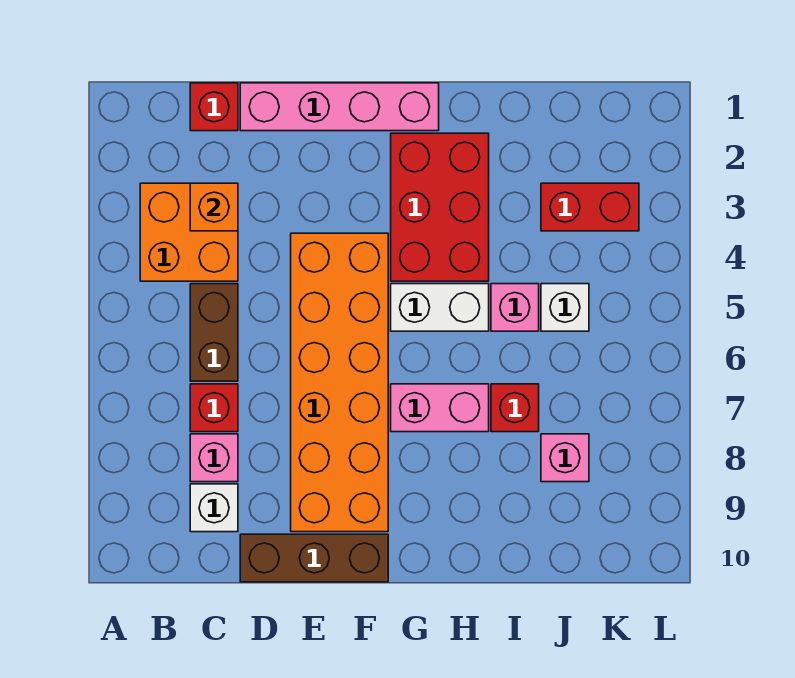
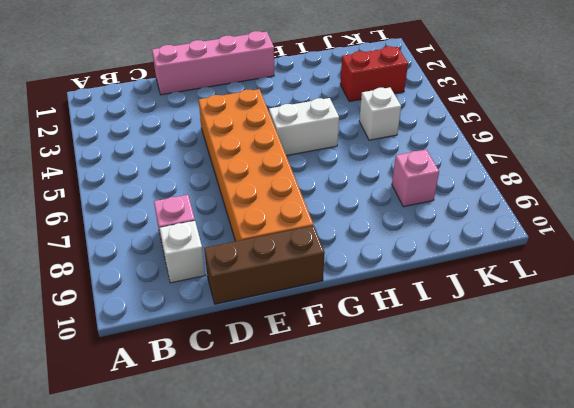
none -> orange 2x2 brick [140,183,238,281]
none -> red 1x1 brick [190,83,238,131]
none -> brown 1x2 brick [190,284,238,381]

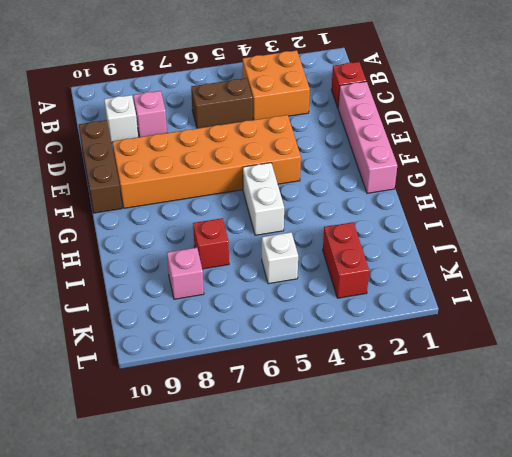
none -> red 1x1 brick [190,384,238,432]
none -> red 2x3 brick [391,133,489,281]
none -> pink 1x2 brick [391,384,489,432]

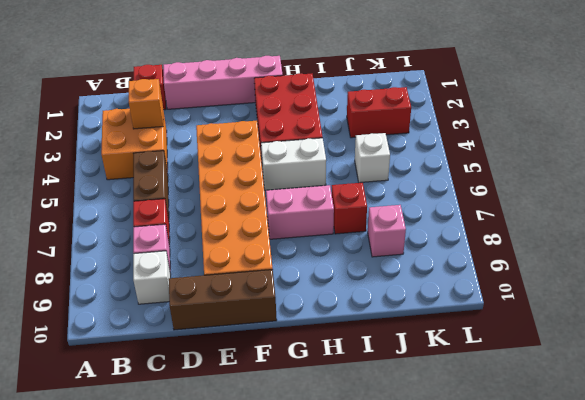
none -> pink 1x1 brick [491,284,539,331]

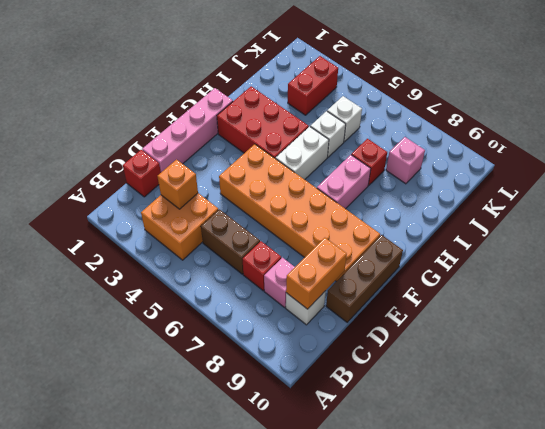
orange 1x2 brick [286,238,347,309] -> none
white 1x1 brick [310,111,346,157] -> pink 1x1 brick [491,284,539,331]

